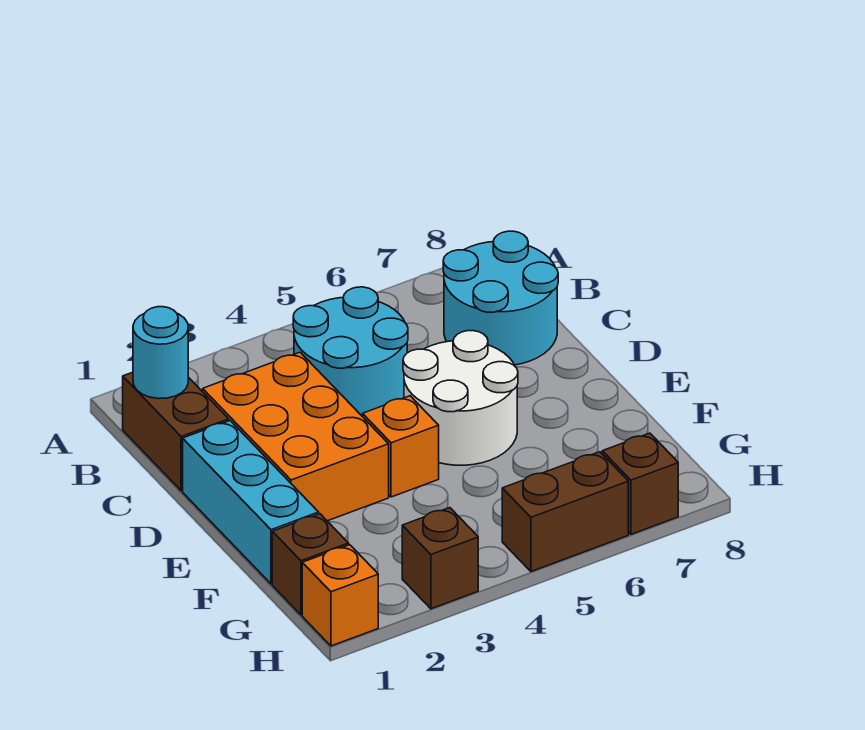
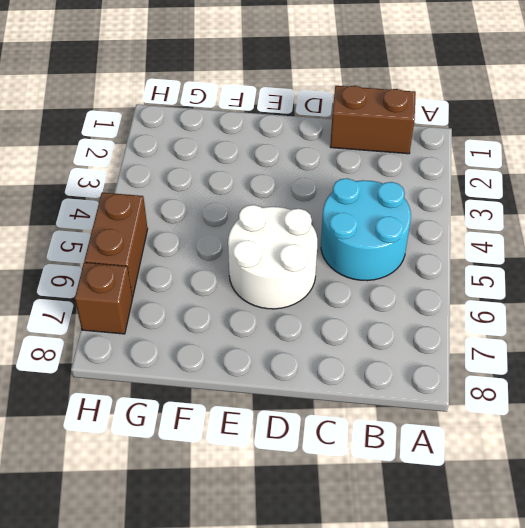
none -> cyan 2x2 round brick [443,231,558,365]
none -> orange 2x3 brick [203,352,389,521]
none -> cyan 1x3 brick [183,421,319,584]

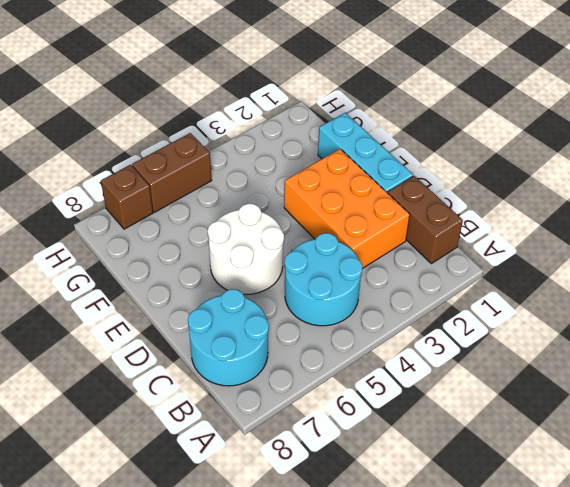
none -> orange 1x1 brick [363,396,439,497]
none -> brown 1x1 brick [272,514,349,615]
none -> orange 1x1 brick [302,545,378,646]

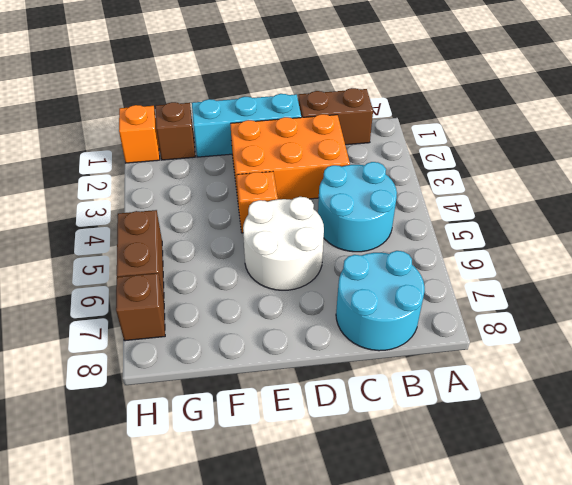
none -> brown 1x1 brick [402,508,478,609]
none -> cyan 1x1 round brick [133,307,188,399]

